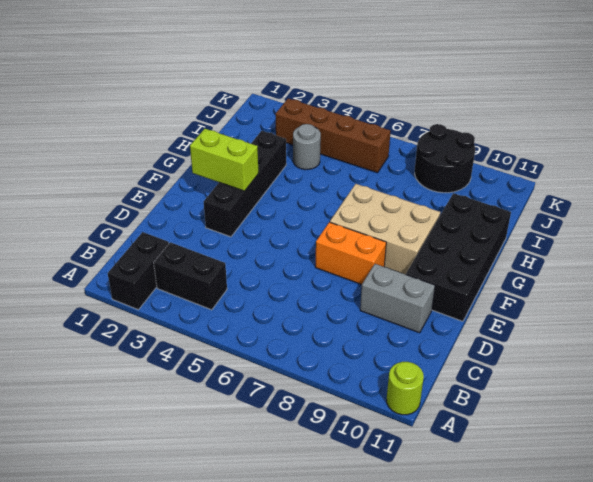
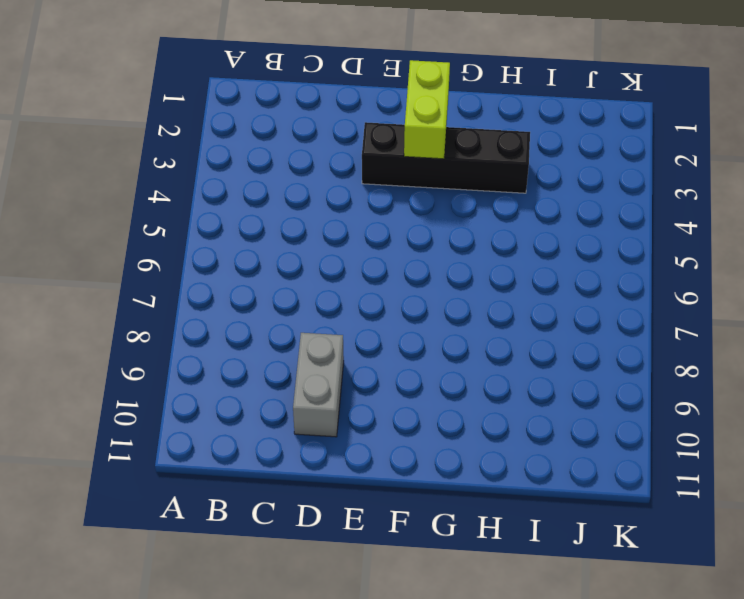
none -> black 1x2 brick [108,232,169,310]
none -> lime 1x1 round brick [387,362,424,415]
none -> black 1x2 brick [154,242,227,310]

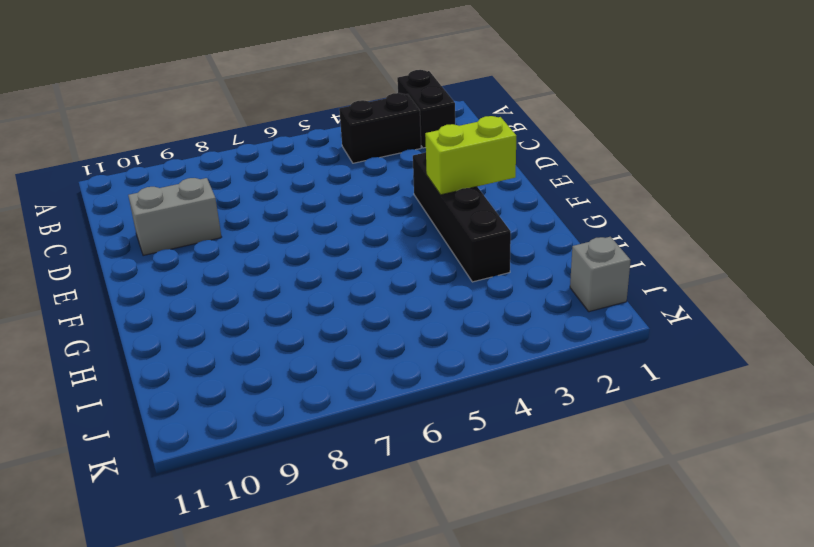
grey 1x1 brick [570,237,631,312] -> none
none -> lime 1x1 round brick [387,362,424,415]
none -> orange 1x2 brick [315,222,386,285]
none -> black 2x4 brick [406,193,511,321]

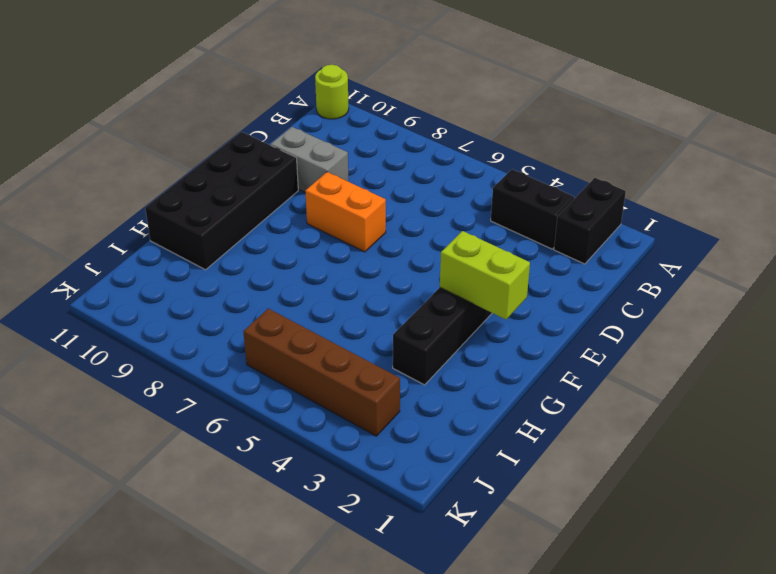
none -> tan 2x3 brick [330,184,440,275]
none -> grey 1x1 round brick [293,124,321,170]
none -> black 2x2 round brick [415,124,475,193]

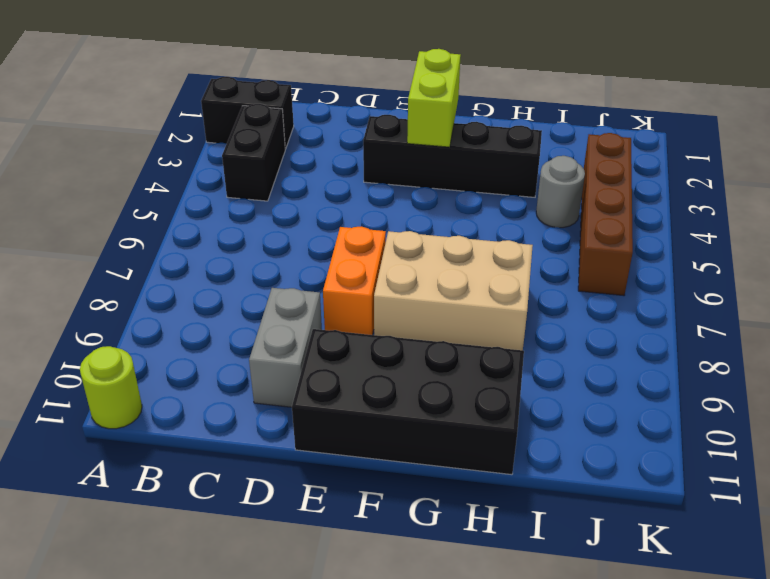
tan 2x3 brick [374,231,533,350] -> tan 2x3 brick turned to [330,184,440,275]
none -> black 2x2 round brick [415,124,475,193]

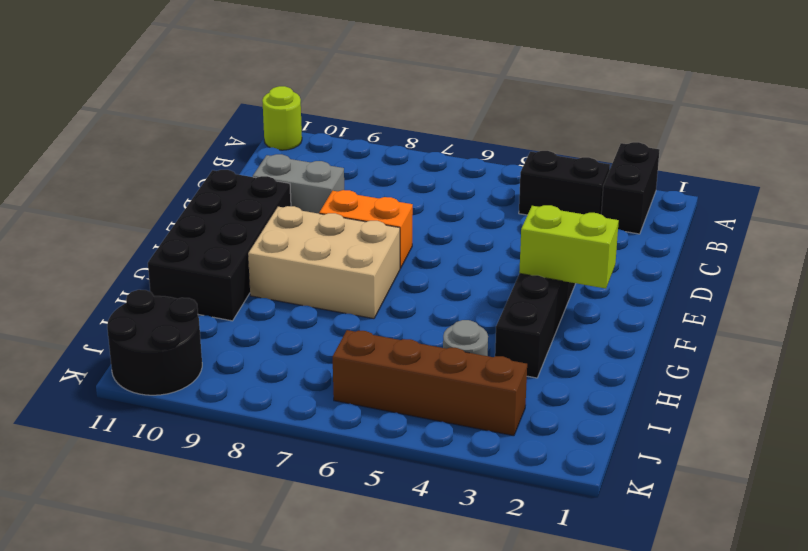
black 2x2 round brick [107,290,202,395] -> black 2x2 round brick moved to [415,124,475,193]

